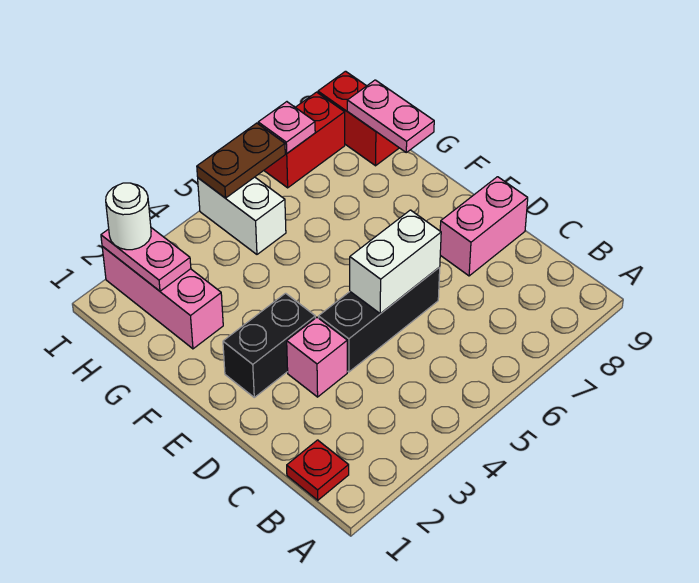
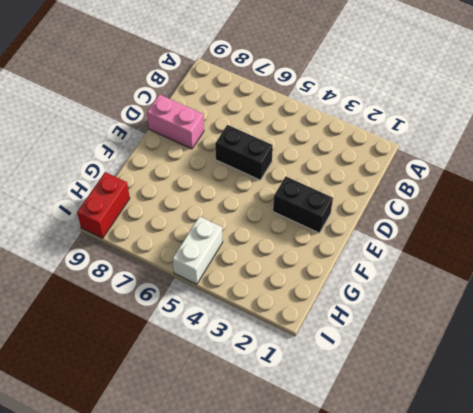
black 1x2 brick [215,125,273,180] -> black 1x3 brick [319,267,440,372]
none -> red 1x1 plate [287,440,349,500]
none -> pink 1x1 brick [287,317,347,397]
none -> pink 1x3 brick [102,246,223,349]

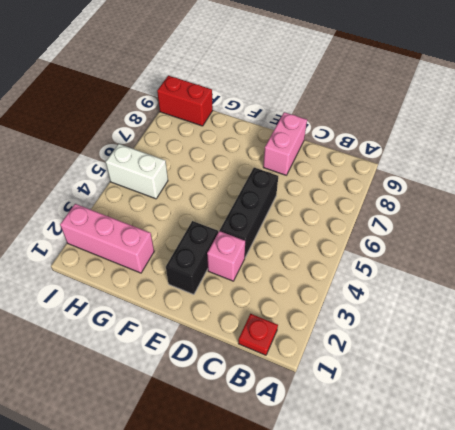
none -> red 1x2 brick [264,92,345,188]
none -> white 1x2 brick [350,210,441,314]
none -> pink 1x2 plate [347,80,434,152]

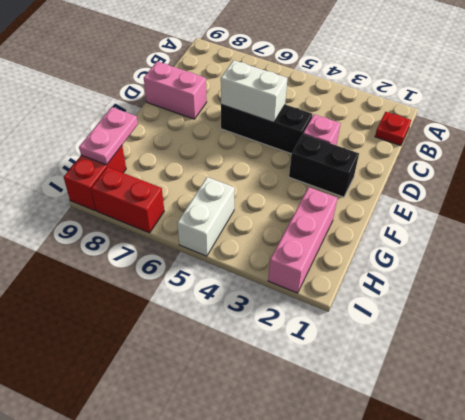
none -> pink 1x2 plate [101,228,191,291]
none -> brown 1x2 plate [197,123,285,198]
none -> pink 1x1 plate [258,102,315,153]

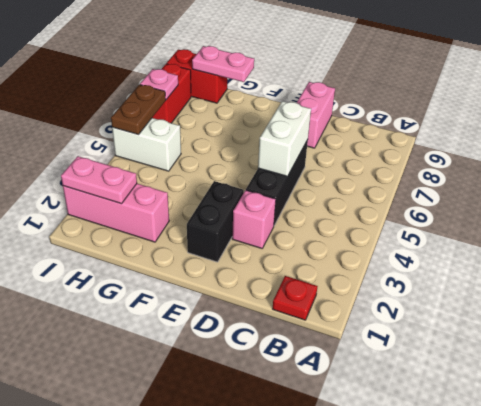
none -> white 1x1 round brick [106,183,151,250]

